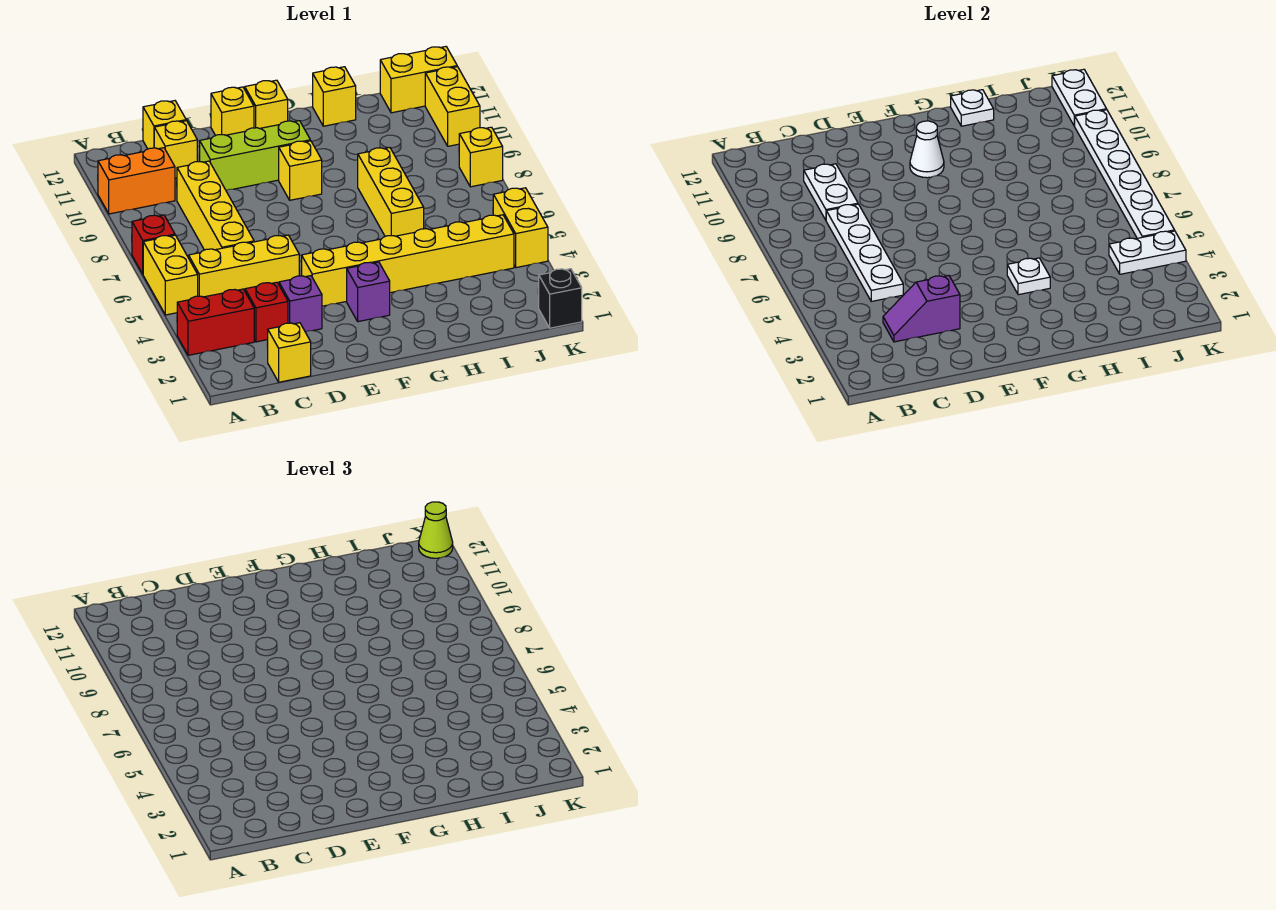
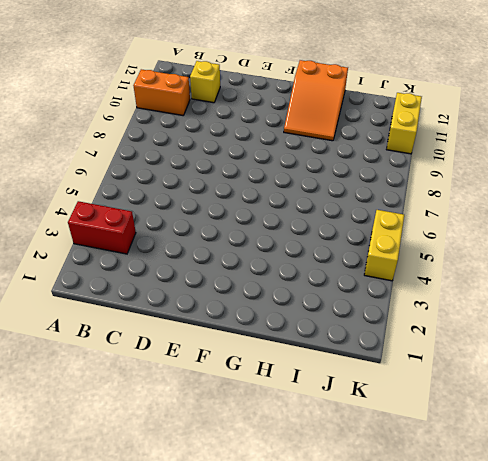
orange 2x3 slope [284,60,348,141] -> yellow 1x1 brick [313,67,356,126]
none -> yellow 1x2 brick [143,235,198,315]
none -> red 1x1 brick [132,215,175,274]
none -> yellow 1x3 brick [189,235,299,297]
none -> yellow 1x1 brick [268,323,311,382]

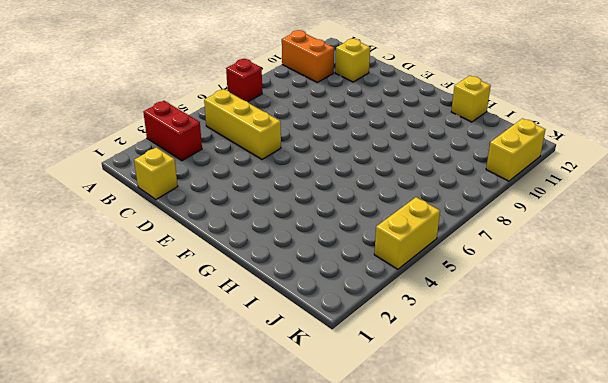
none -> yellow 1x2 brick [143,235,198,315]
none -> red 1x1 brick [245,282,288,342]
none -> yellow 1x4 brick [177,161,254,250]
none -> yellow 1x1 brick [143,101,186,149]

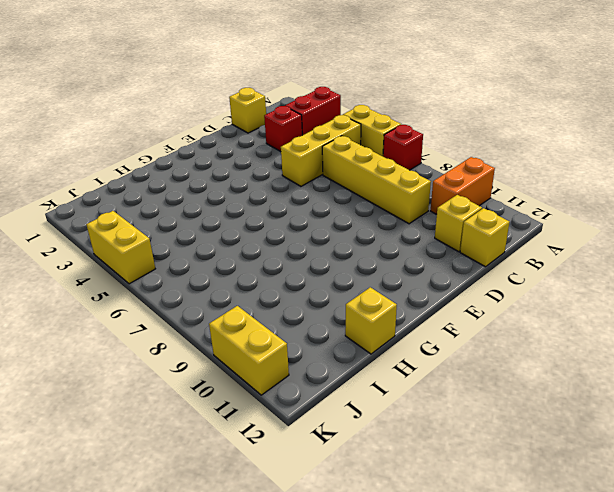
none -> purple 1x1 brick [279,276,322,332]
none -> lime 1x3 brick [199,121,310,190]
none -> yellow 1x6 brick [301,215,514,306]
none -> yellow 1x1 brick [211,87,254,136]

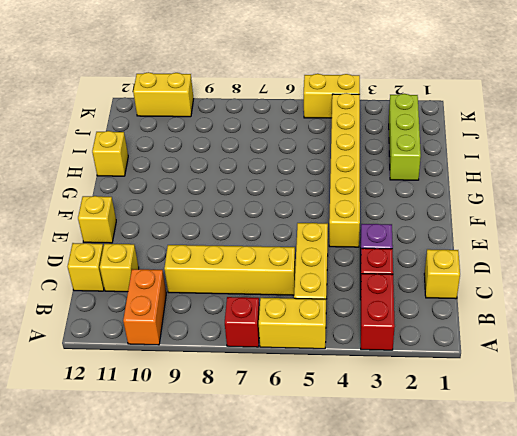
lime 1x3 brick [389,94,421,180] -> lime 1x3 brick moved to [199,121,310,190]
none -> purple 1x1 brick [347,262,390,322]
none -> yellow 1x1 brick [279,141,322,200]
none -> yellow 1x1 brick [245,80,288,128]
none -> yellow 1x3 brick [358,148,424,236]

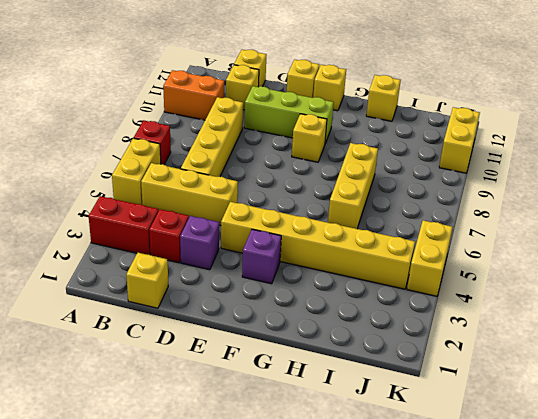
none -> yellow 1x2 brick [380,47,457,113]
none -> black 1x1 brick [539,269,582,328]
none -> yellow 1x1 brick [459,127,503,187]
none -> purple 1x2 slope [883,276,960,342]

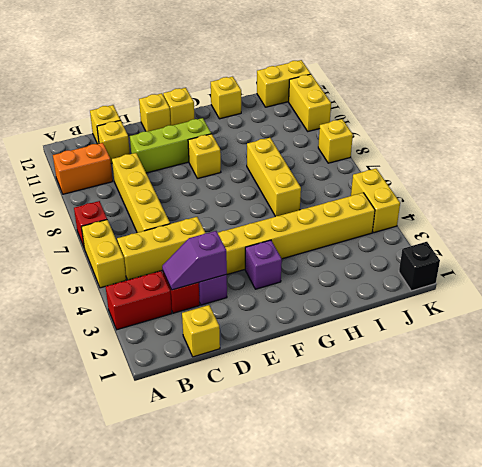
none -> white 1x4 plate [826,204,903,301]
none -> white 1x2 plate [804,164,858,220]
none -> white 1x1 cone [910,121,944,178]
none -> white 1x1 plate [1007,258,1050,295]

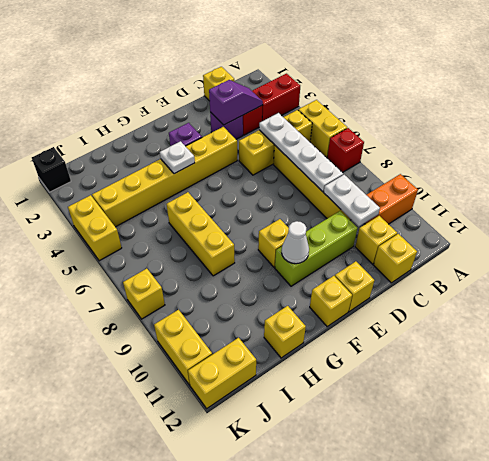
none -> white 1x1 plate [951,90,994,126]
none -> white 1x2 plate [1109,231,1186,274]
none -> white 1x6 plate [1075,110,1175,238]
none -> white 1x2 plate [1052,69,1107,126]

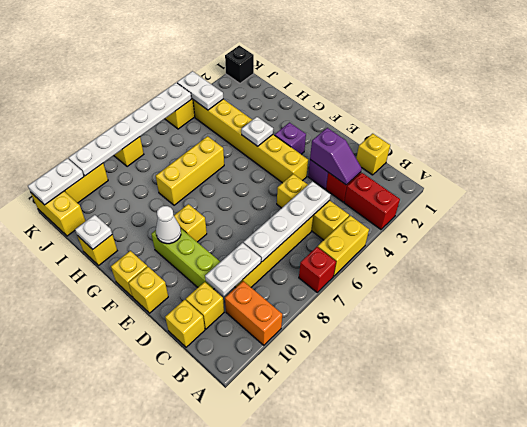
none -> lime 1x1 cone [419,502,453,558]

